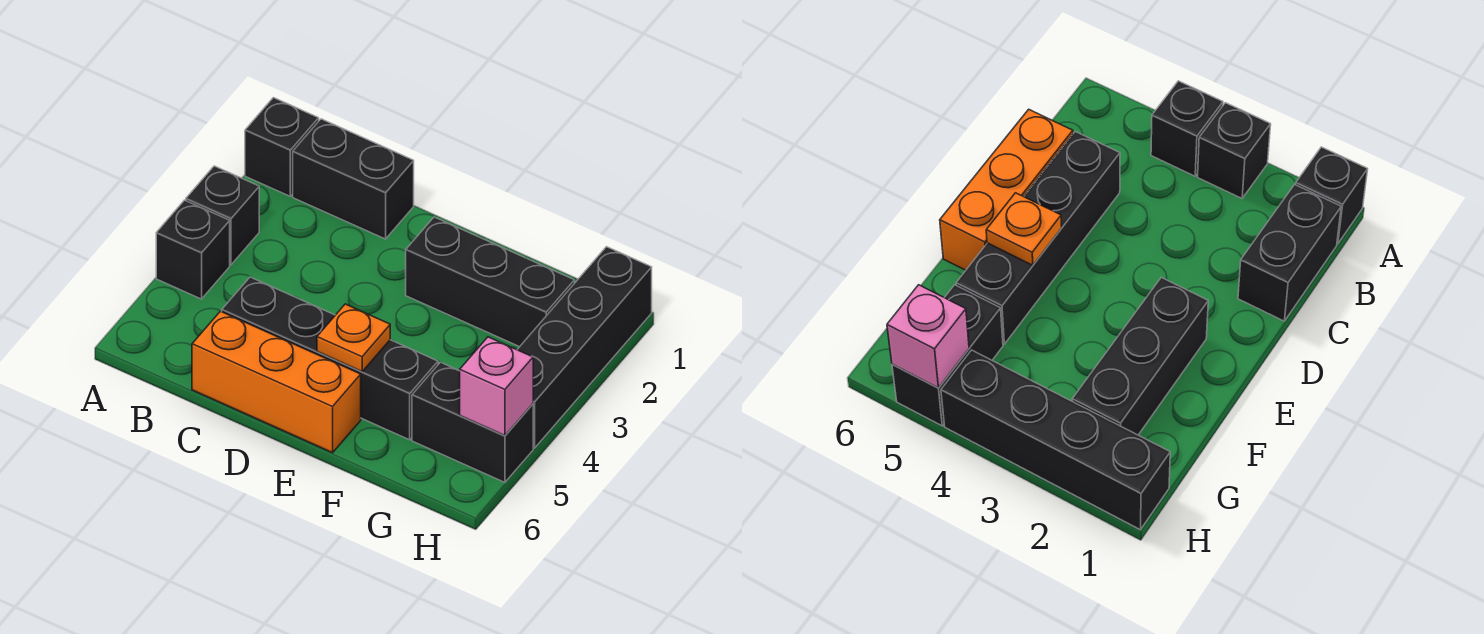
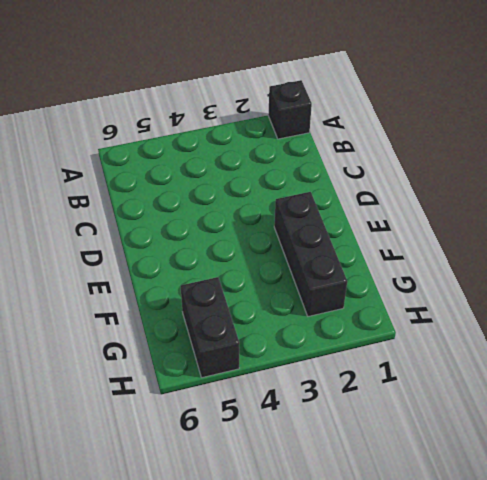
none -> black 1x1 brick [186,166,259,265]
none -> black 1x1 brick [156,200,230,299]

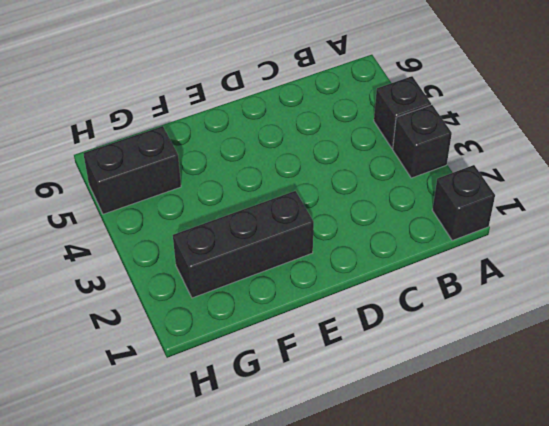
none -> black 1x2 brick [293,119,414,239]
none -> black 1x4 brick [222,277,438,440]

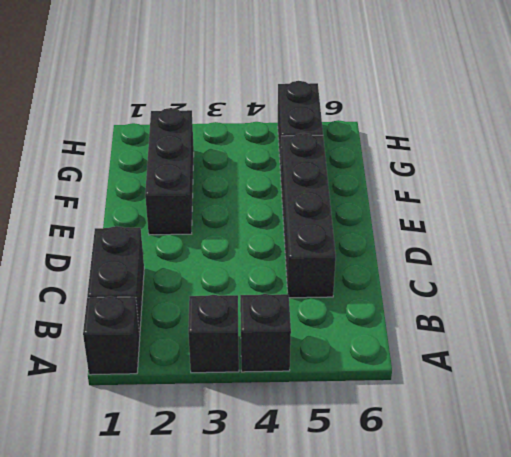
none -> orange 1x3 brick [192,311,361,453]
none -> black 1x4 brick [517,247,652,448]

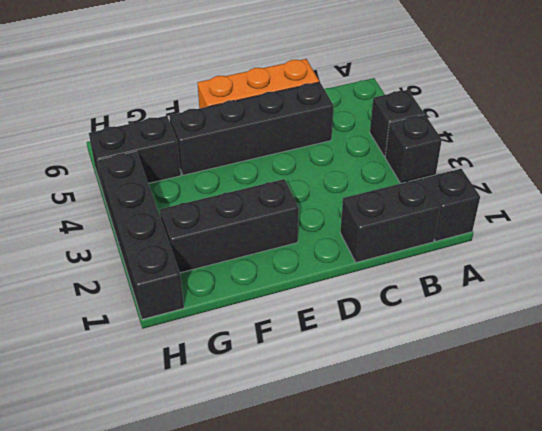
none -> orange 1x1 plate [317,304,390,372]
none -> pink 1x1 brick [460,337,533,436]

